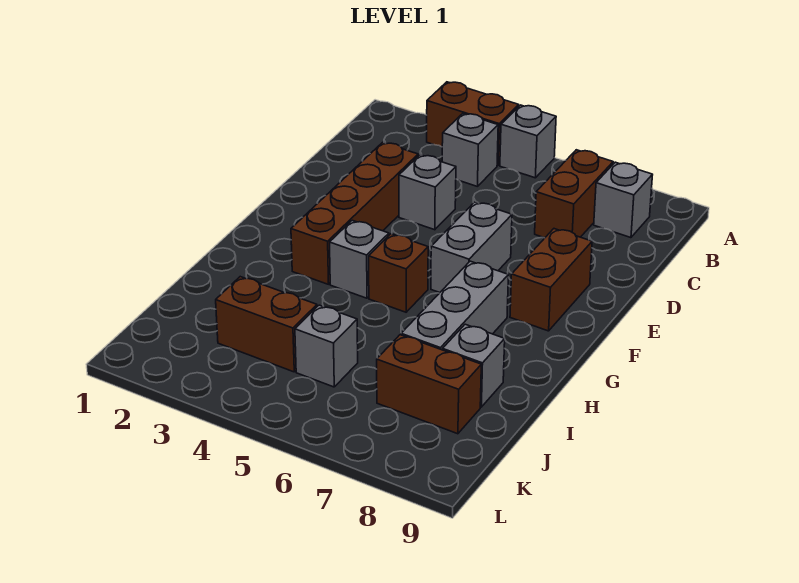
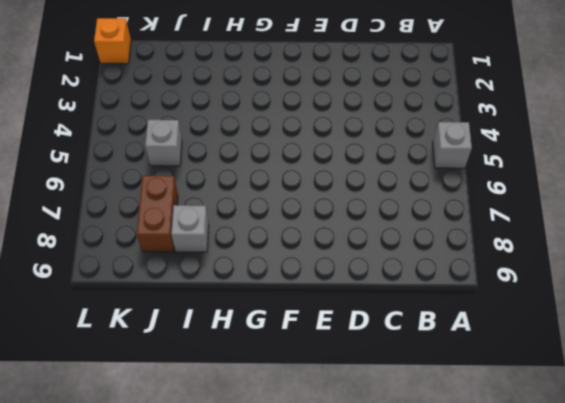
orange 1x1 brick [94,18,131,64] -> none
none -> brown 1x2 brick [427,82,519,166]
none -> grey 1x1 brick [442,114,498,186]
none -> brown 1x2 brick [535,150,613,238]

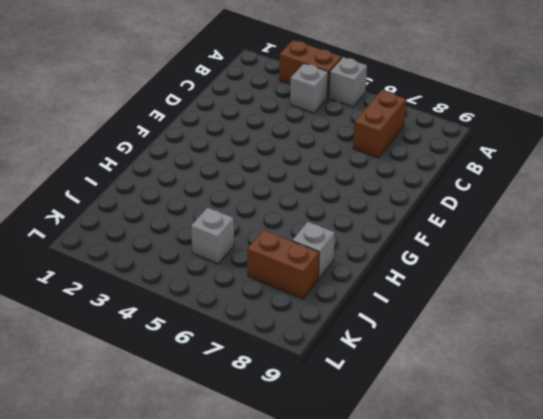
none -> grey 1x1 brick [594,162,652,238]
none -> brown 1x4 brick [291,142,418,284]
none -> grey 1x1 brick [399,155,456,230]

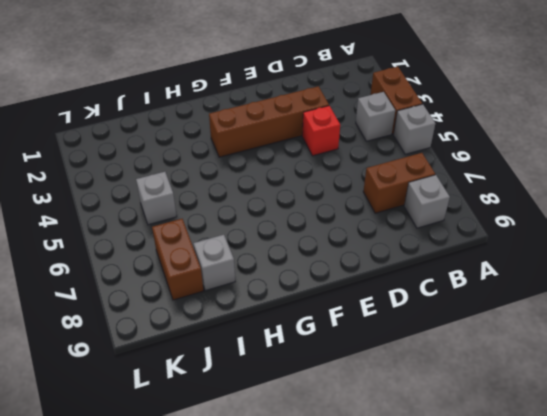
red 1x1 brick [302,106,340,156] -> grey 1x1 brick [399,155,456,230]
none -> grey 1x2 brick [431,202,512,293]
none -> brown 1x2 brick [510,229,592,331]
none -> grey 1x1 brick [330,220,389,298]

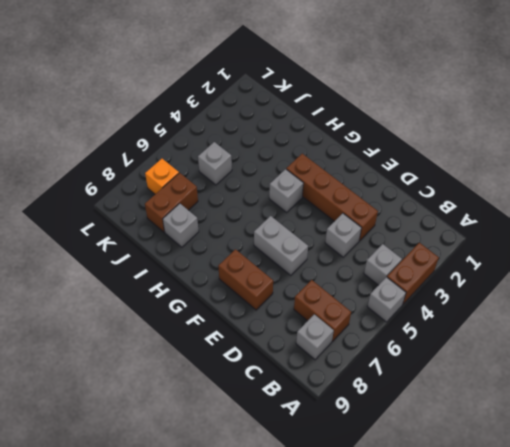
orange 1x1 brick [145,159,179,194] -> none
none -> brown 1x1 brick [369,234,428,312]
none -> grey 1x3 brick [401,261,508,350]
none -> brown 1x2 brick [216,277,317,372]

